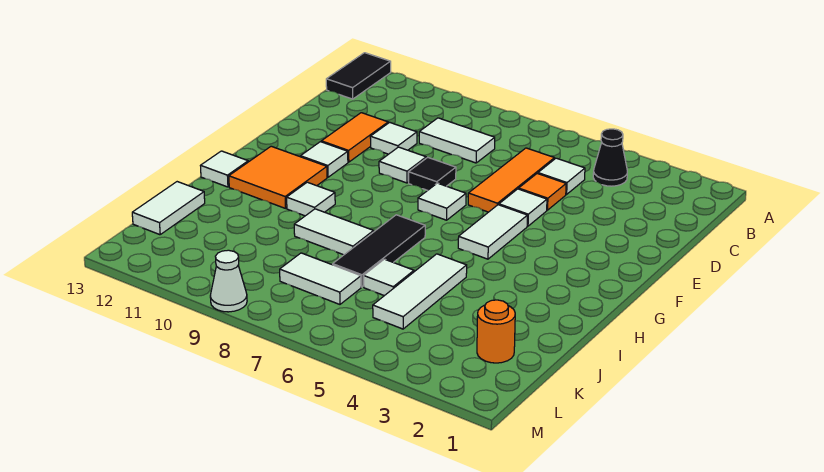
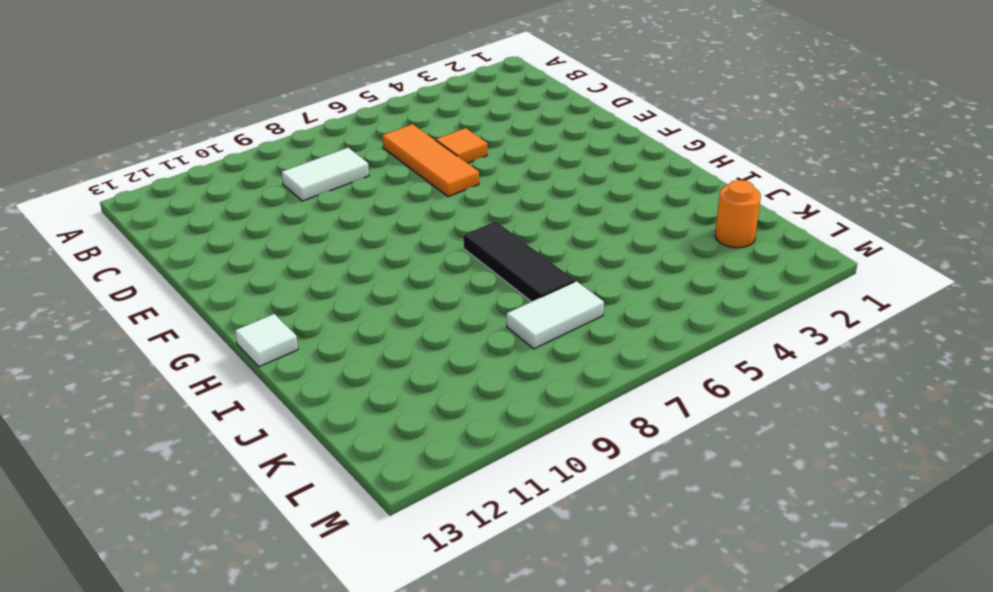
none -> black 1x2 tile [326,53,391,99]
none -> black 1x1 cone [593,129,627,186]
none -> white 1x1 tile [538,158,585,194]

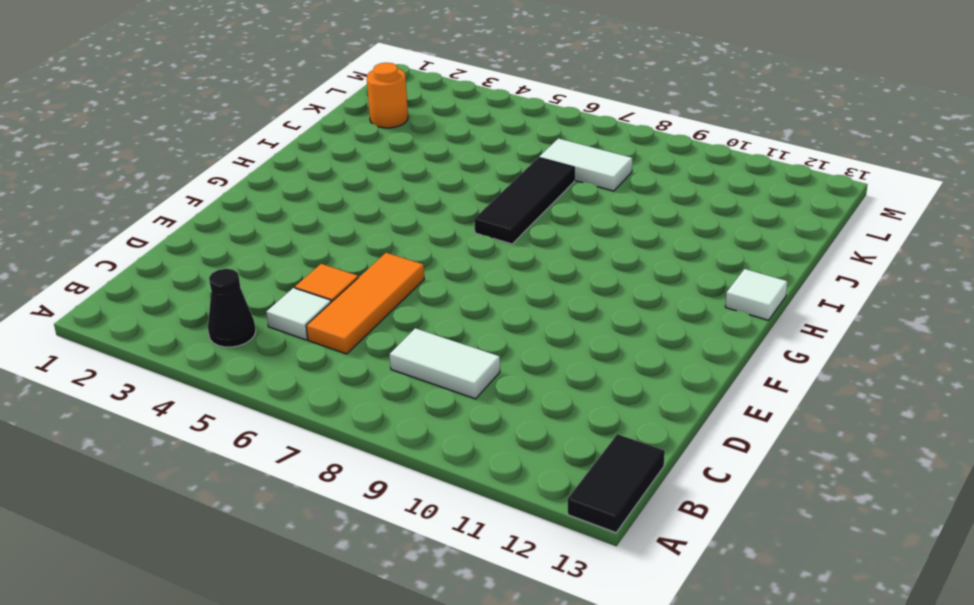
none -> white 1x1 tile [370,122,417,154]
none -> orange 1x2 tile [321,113,388,162]
none -> white 1x1 tile [499,189,547,226]

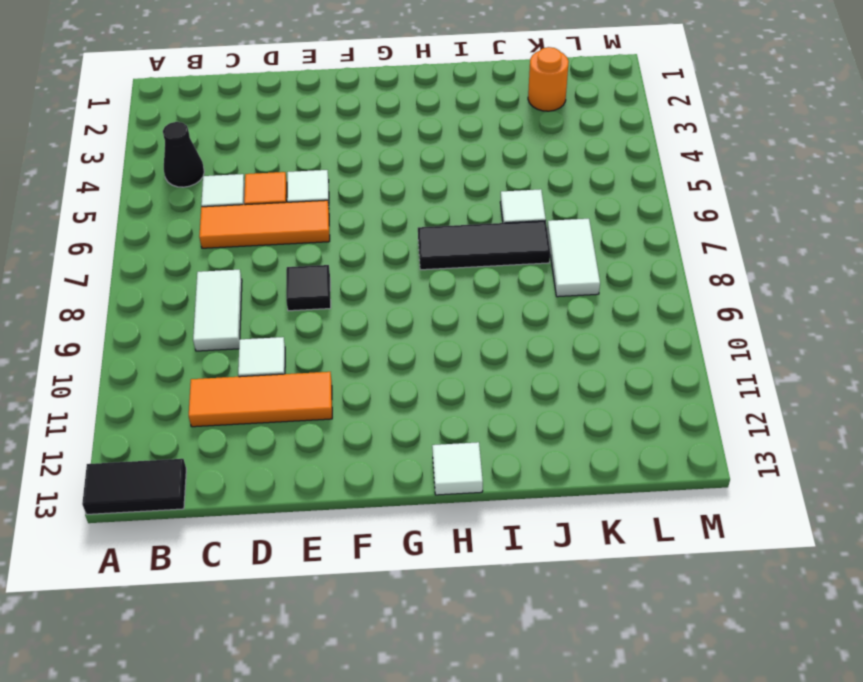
orange 1x3 tile [189,372,332,427] -> orange 1x2 tile [321,113,388,162]
none -> white 1x1 tile [379,147,426,183]
none -> white 1x2 tile [458,205,527,259]
none -> white 1x1 tile [418,183,466,220]

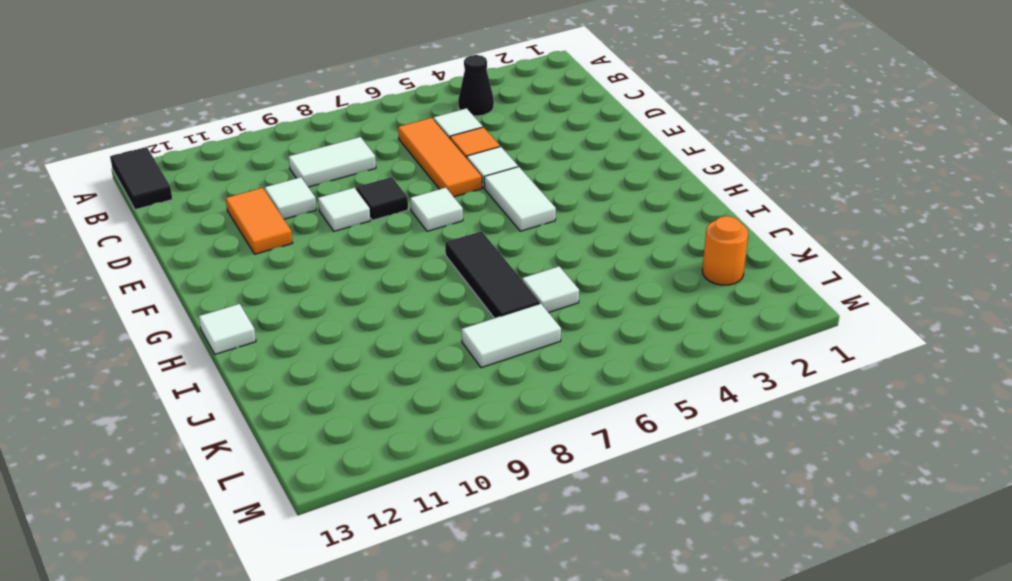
none -> white 1x1 tile [301,142,348,177]
none -> orange 2x2 tile [229,146,327,208]
none -> white 1x1 tile [287,182,335,216]

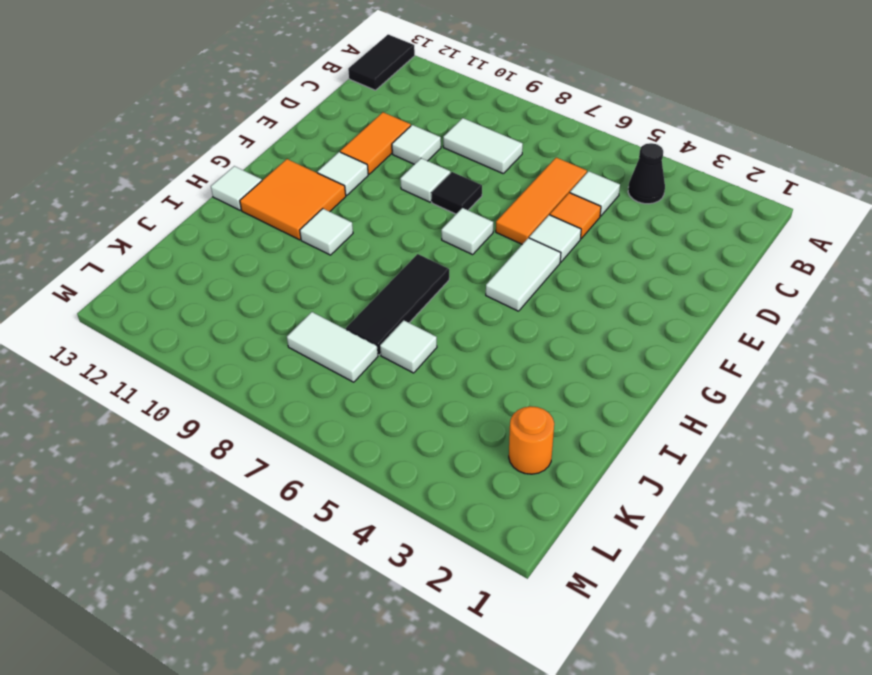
none -> white 1x3 tile [373,254,467,329]
none -> white 1x2 tile [294,209,374,255]
none -> white 1x2 tile [132,182,205,235]

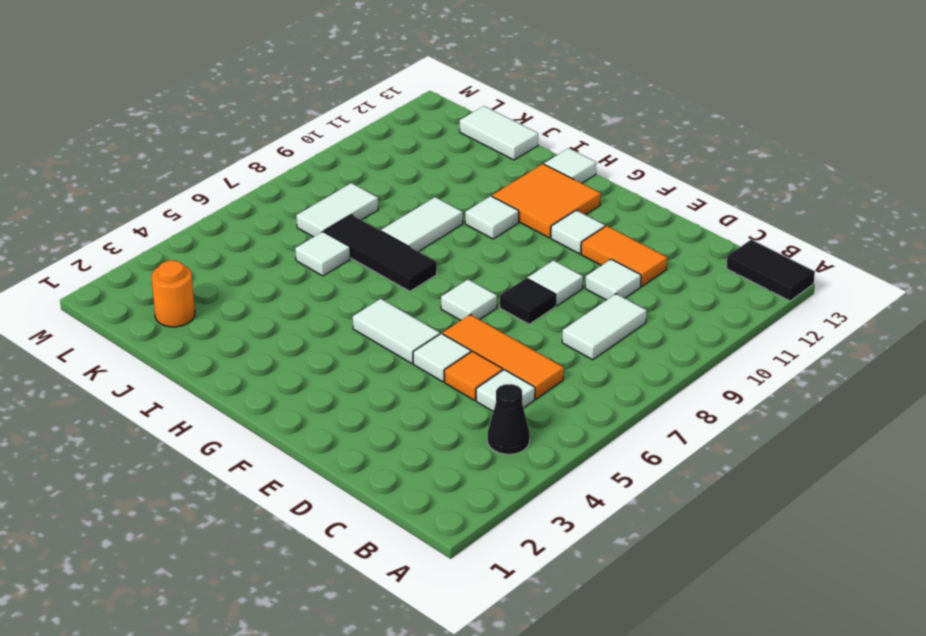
none -> white 1x3 tile [373,254,467,329]
none -> white 1x1 cone [210,250,247,312]

